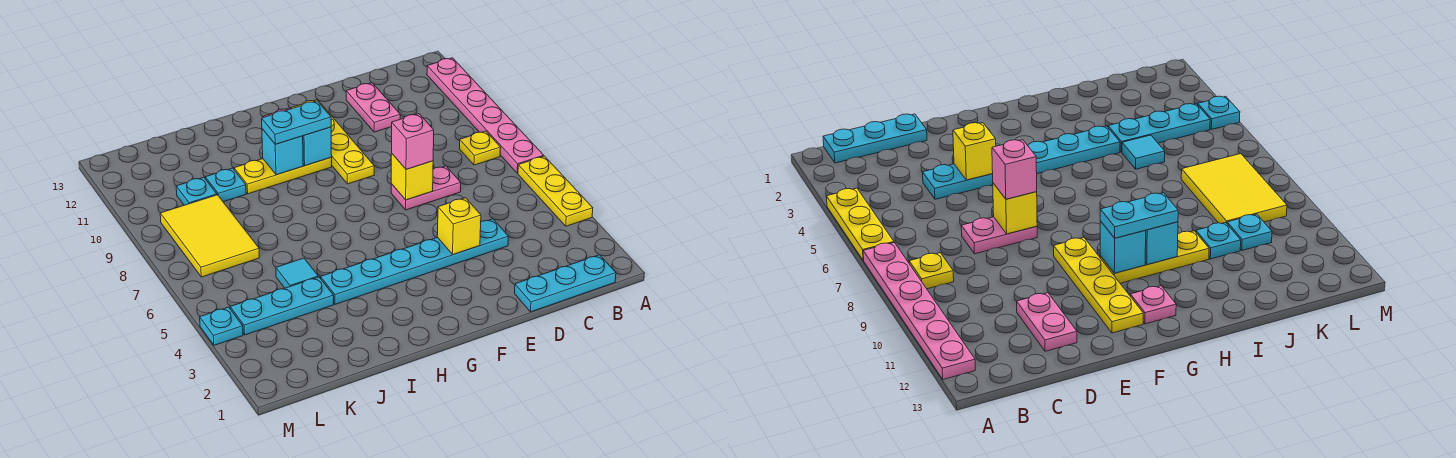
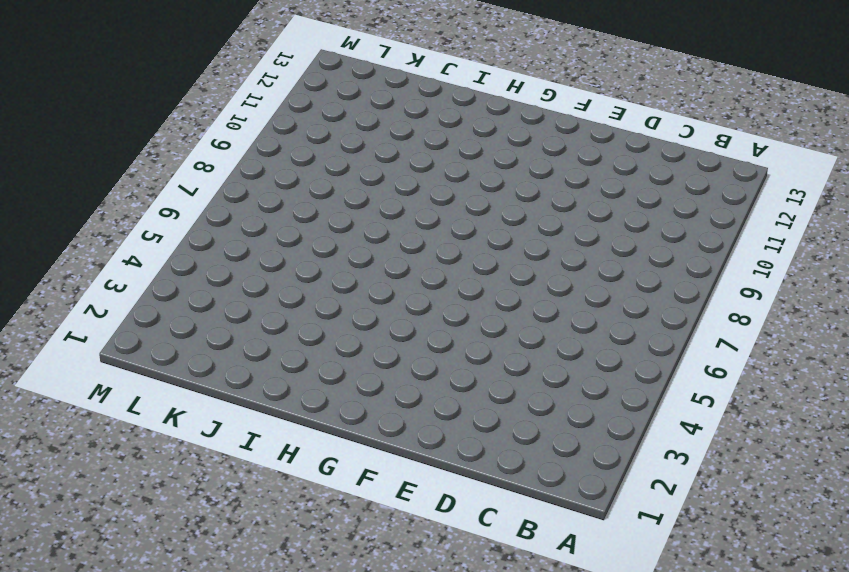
none -> yellow 1x3 plate [518,156,593,226]
none -> pink 1x6 plate [427,58,544,173]
none -> cyan 1x3 plate [515,255,616,312]

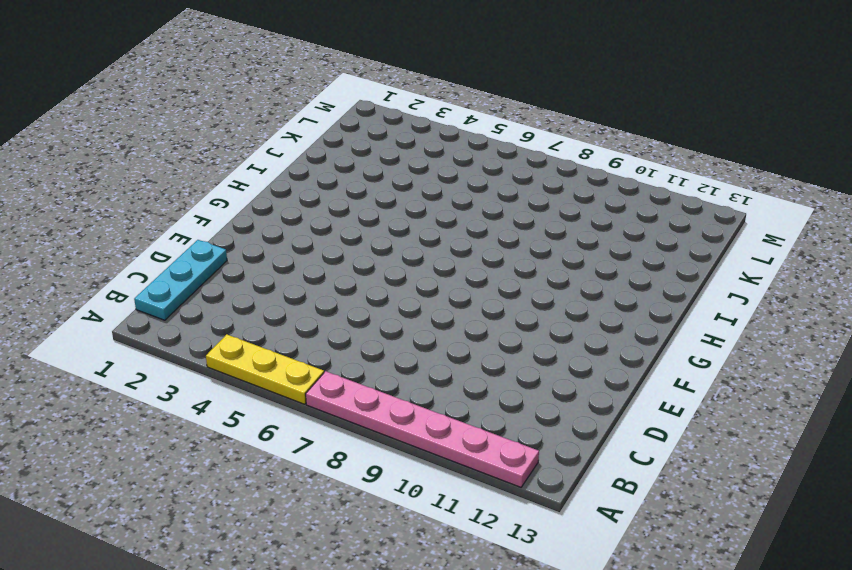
none -> yellow 1x1 plate [460,131,501,165]
none -> cyan 1x6 plate [321,219,509,304]
none -> pink 1x2 plate [391,166,461,210]

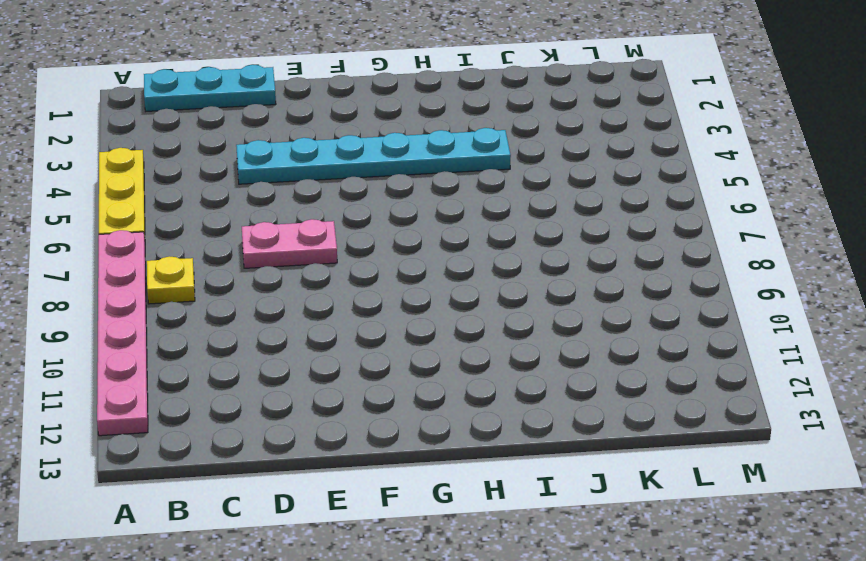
none -> pink 1x2 plate [346,83,400,132]
none -> yellow 1x4 plate [291,99,374,184]
none -> yellow 1x3 plate [234,158,332,194]

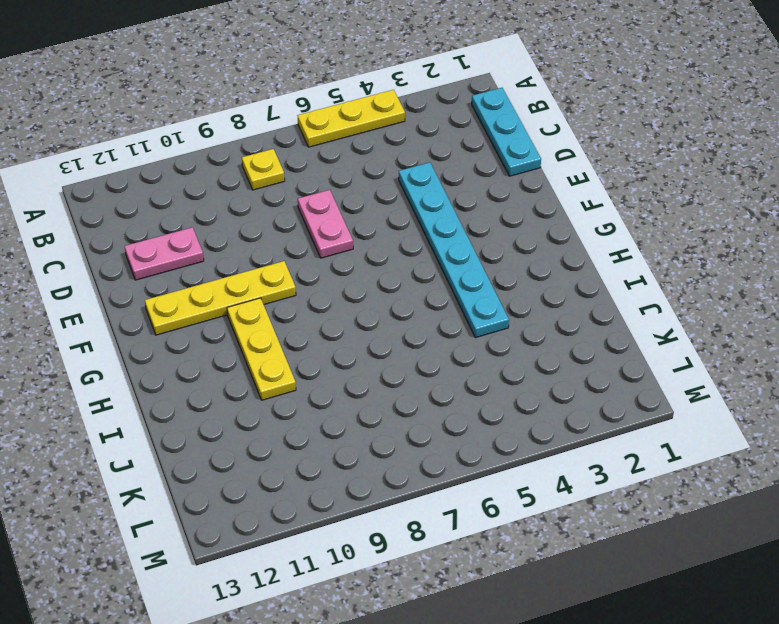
none -> pink 1x6 plate [427,58,544,173]
none -> pink 1x1 plate [1130,286,1176,324]
none -> cyan 1x3 plate [230,277,334,335]

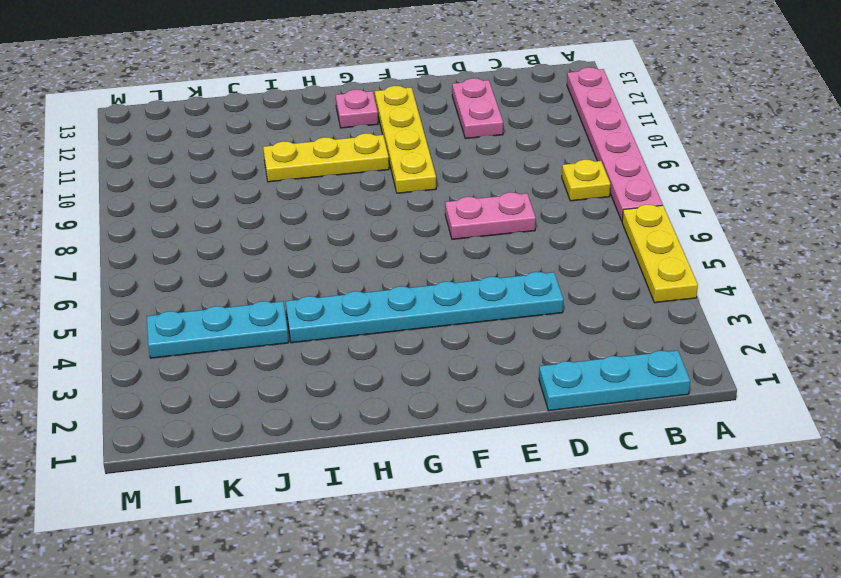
none -> cyan 1x1 tile [276,258,318,288]
none -> cyan 1x1 plate [205,168,246,202]
none -> yellow 2x3 tile [160,195,259,277]

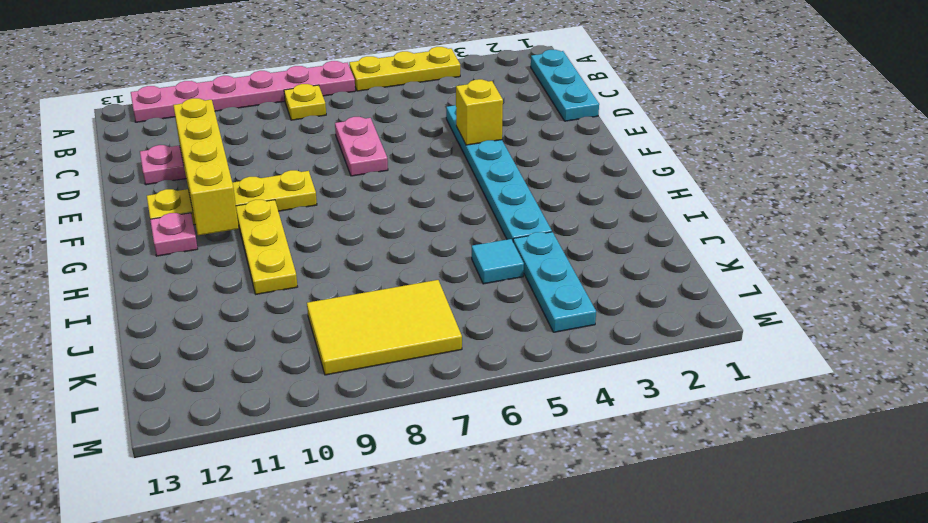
yellow 1x4 brick [173,98,239,235] -> none
none -> cyan 1x1 plate [205,168,246,202]
none -> cyan 1x1 plate [176,177,217,205]
none -> cyan 1x1 plate [200,307,243,345]

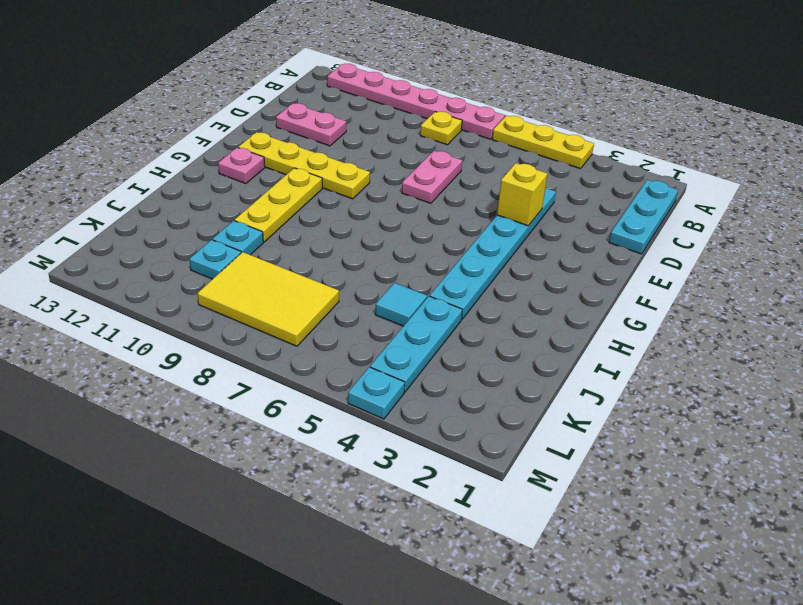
none -> yellow 1x1 brick [391,154,433,200]
none -> cyan 1x1 brick [303,127,332,166]
none -> cyan 1x1 brick [262,129,303,175]

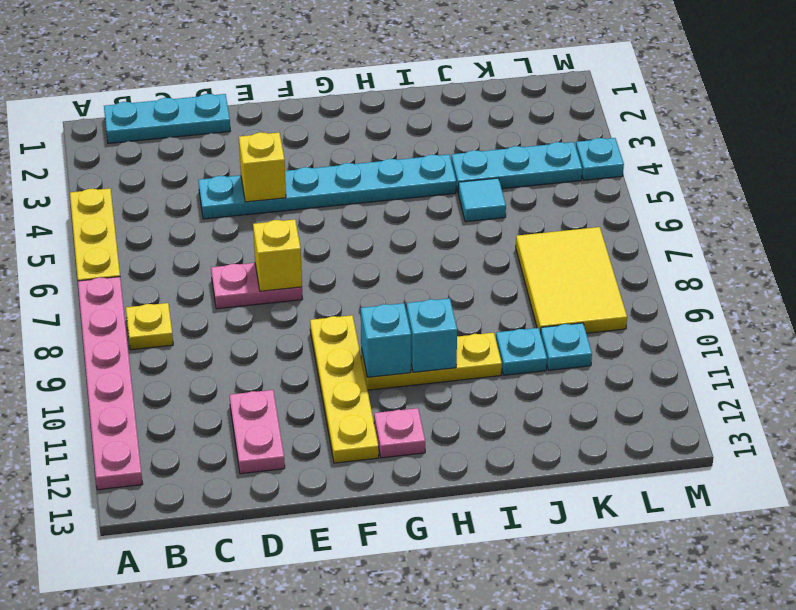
none -> pink 1x1 brick [392,114,434,169]
none -> cyan 1x2 plate [262,101,331,144]

